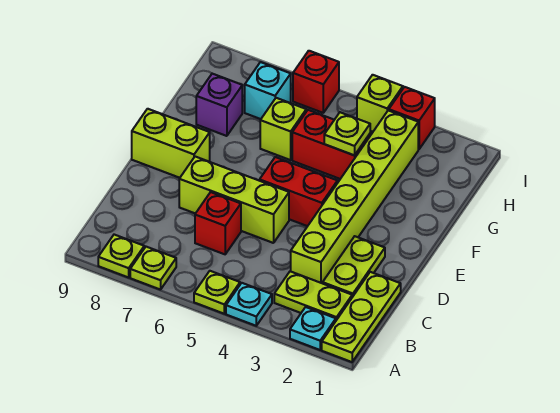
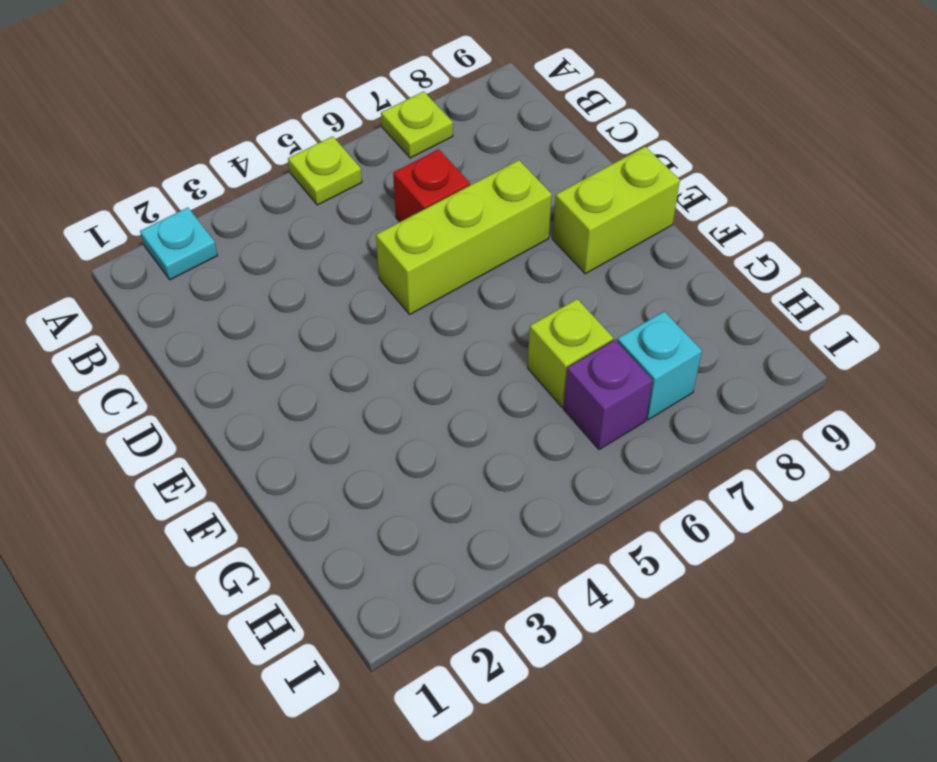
purple 1x1 brick [564,340,653,450] -> purple 1x1 brick moved to [196,74,242,136]
none -> lime 1x3 plate [322,272,401,362]
none -> cyan 1x1 plate [226,283,272,326]
none -> lime 1x1 plate [98,235,144,277]

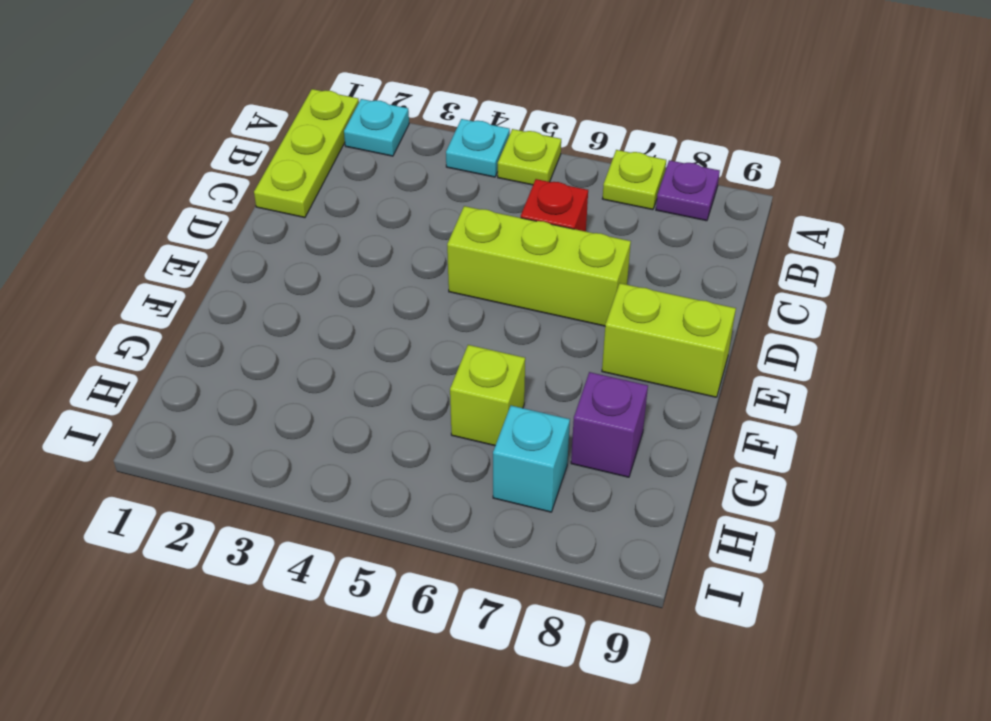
purple 1x1 plate [656,160,720,221] -> lime 1x1 plate [98,235,144,277]
none -> lime 1x2 plate [274,271,352,320]
none -> lime 1x2 plate [323,236,385,297]
none -> lime 1x6 brick [291,110,418,283]

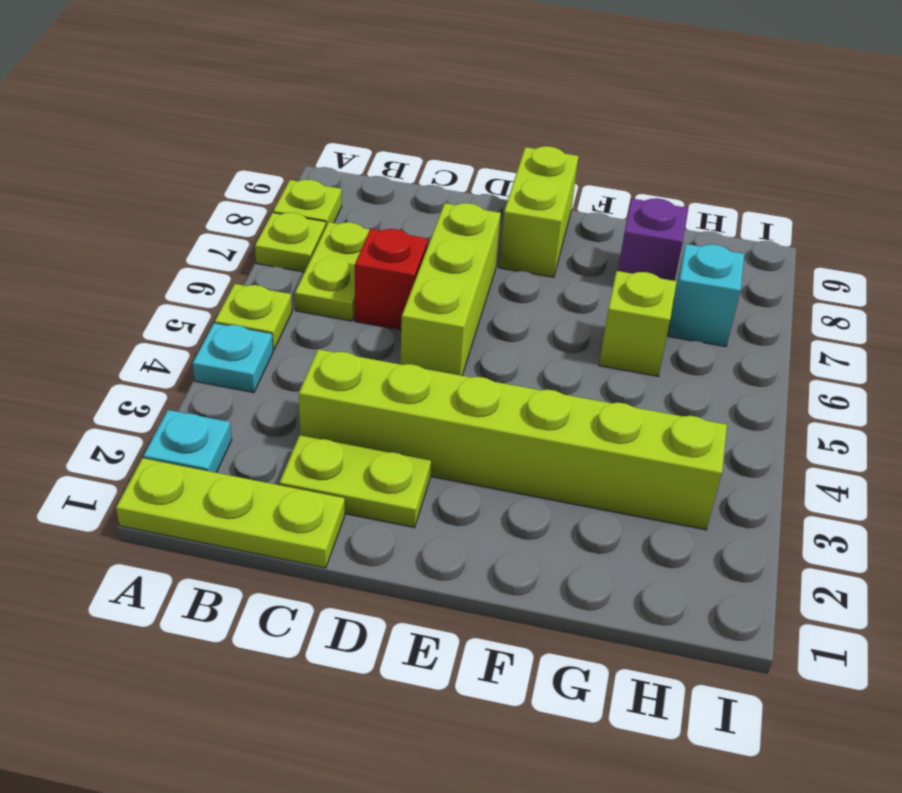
lime 1x2 plate [295,222,370,321] -> lime 1x2 plate moved to [274,271,352,320]
none -> red 1x2 brick [260,157,337,226]
none -> red 1x2 brick [292,110,370,179]
none -> red 1x1 brick [389,87,435,149]

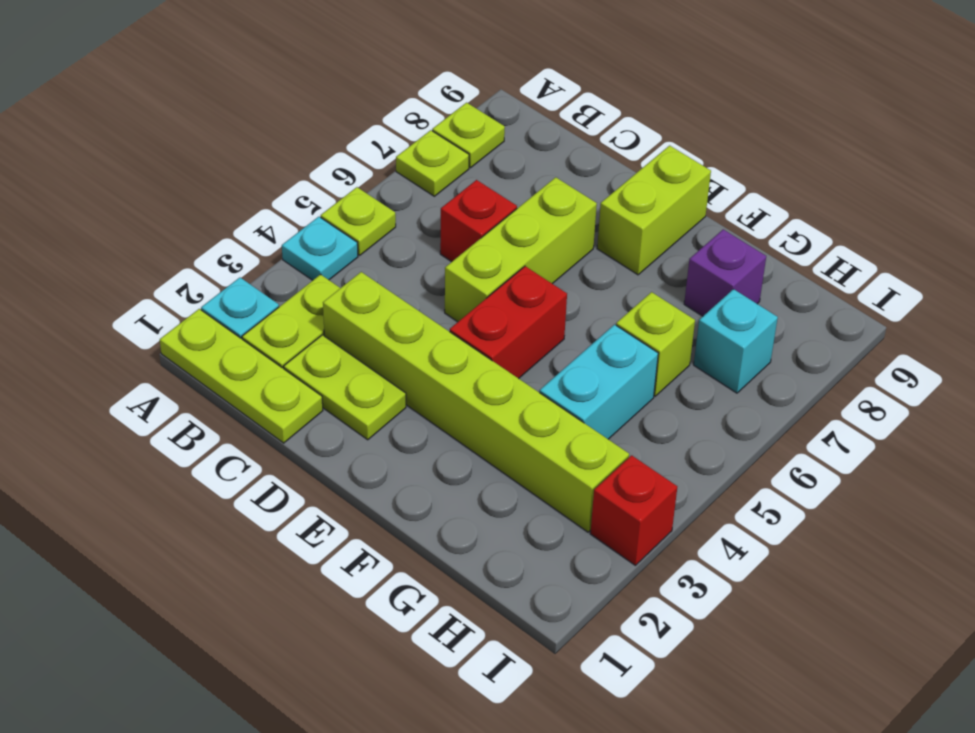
cyan 1x2 brick [540,325,658,439] -> red 1x2 brick [292,110,370,179]
none -> lime 1x1 brick [357,75,403,132]
none -> red 1x1 brick [293,51,339,113]
none -> lime 1x1 plate [324,112,370,155]

